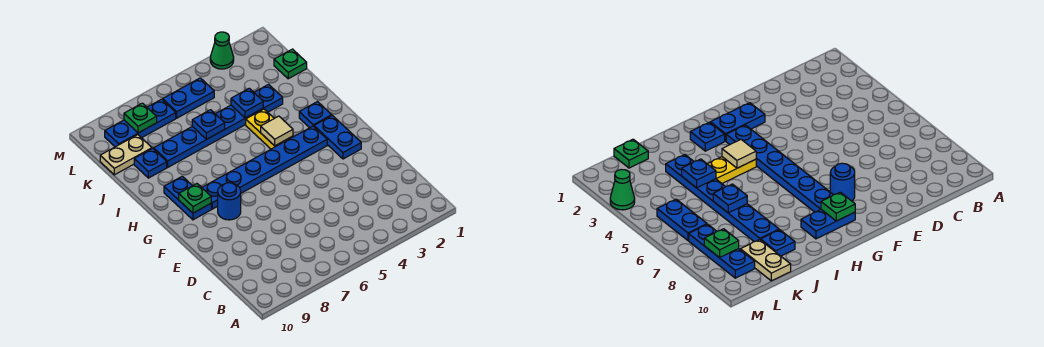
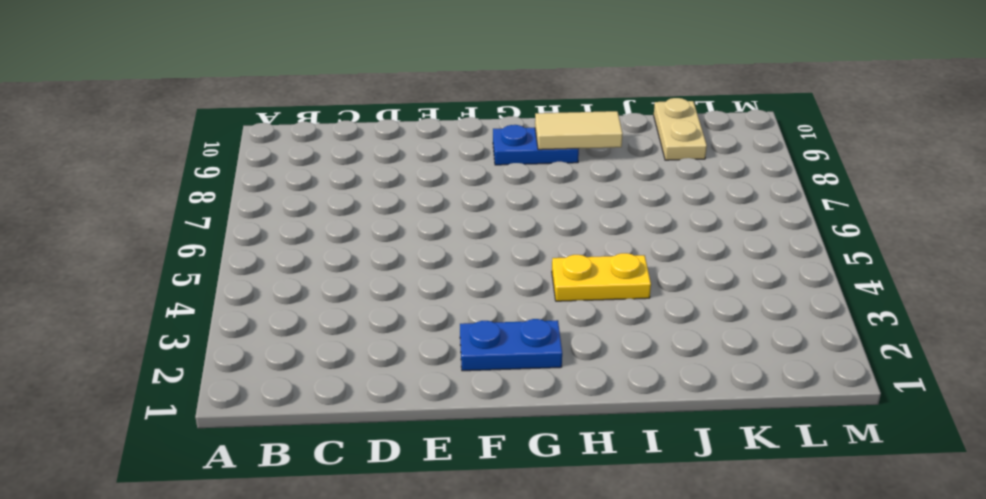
tan 1x2 tile [535,111,623,150] -> none
none -> blue 1x1 round brick [218,183,241,220]
none -> blue 1x6 plate [202,126,327,209]
none -> blue 1x1 plate [299,102,332,128]

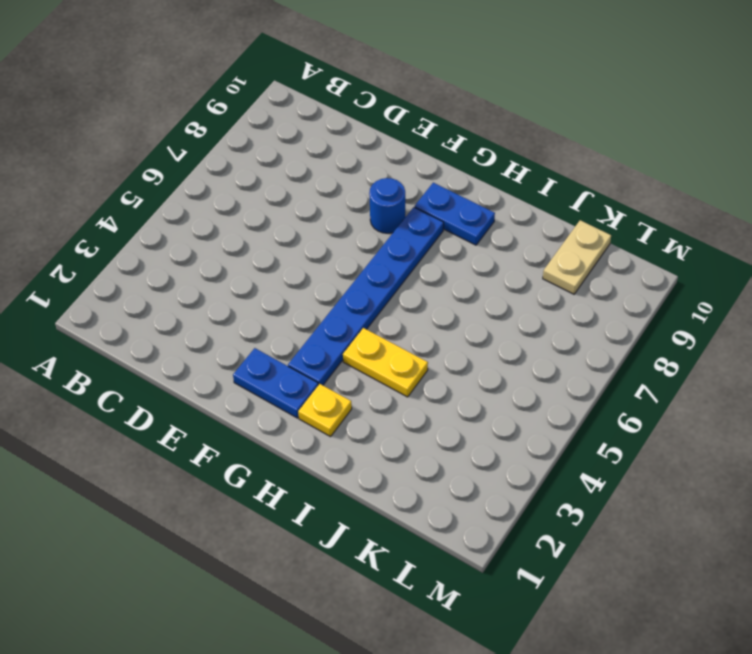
yellow 1x1 plate [298,384,352,437] -> blue 1x1 plate [299,102,332,128]
none -> blue 1x6 plate [154,84,283,167]
none -> blue 1x1 plate [134,148,167,178]
none -> green 1x1 plate [274,49,307,79]

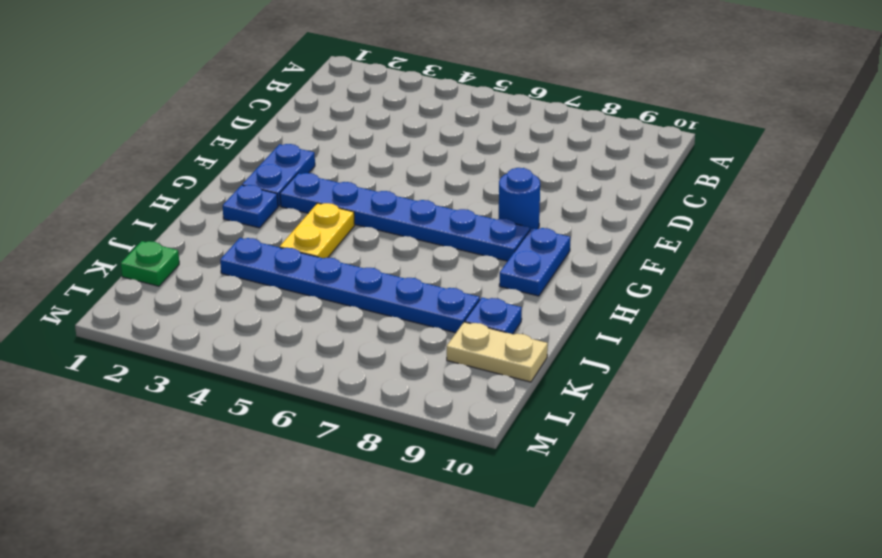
none -> blue 1x2 plate [163,78,214,118]
none -> blue 1x3 plate [105,99,176,147]
none -> green 1x1 cone [210,32,234,69]

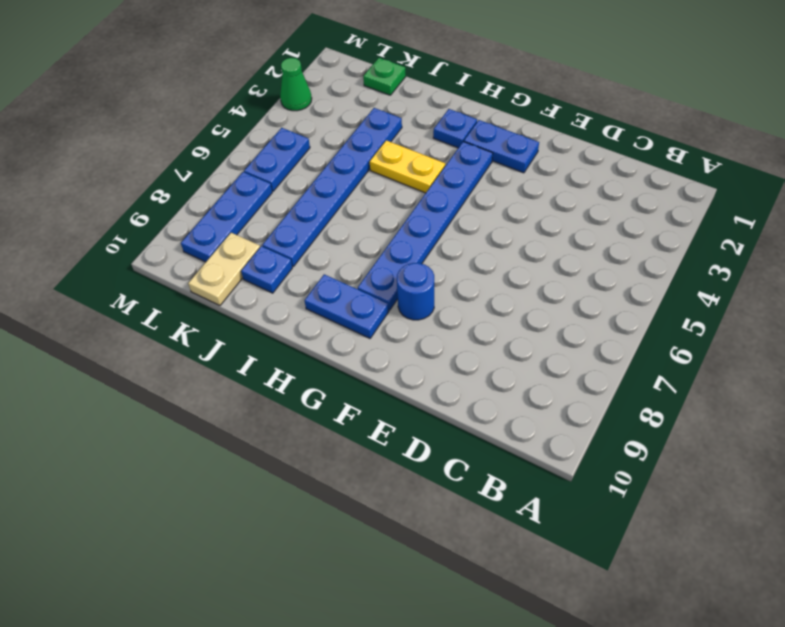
none -> green 1x1 plate [179,184,211,213]
none -> tan 1x1 tile [261,116,293,146]
none -> blue 1x1 plate [231,88,263,118]

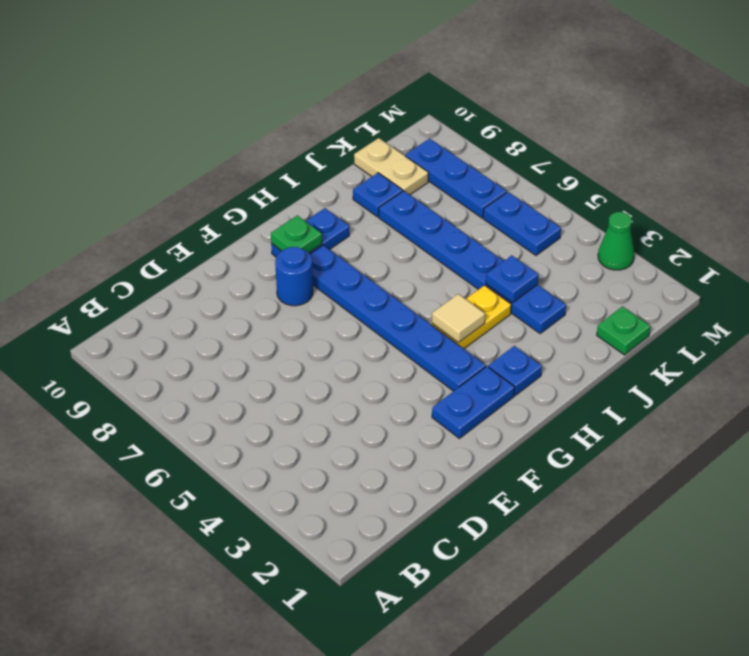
none -> blue 1x1 plate [192,110,225,139]
none -> green 1x1 plate [124,103,157,133]

